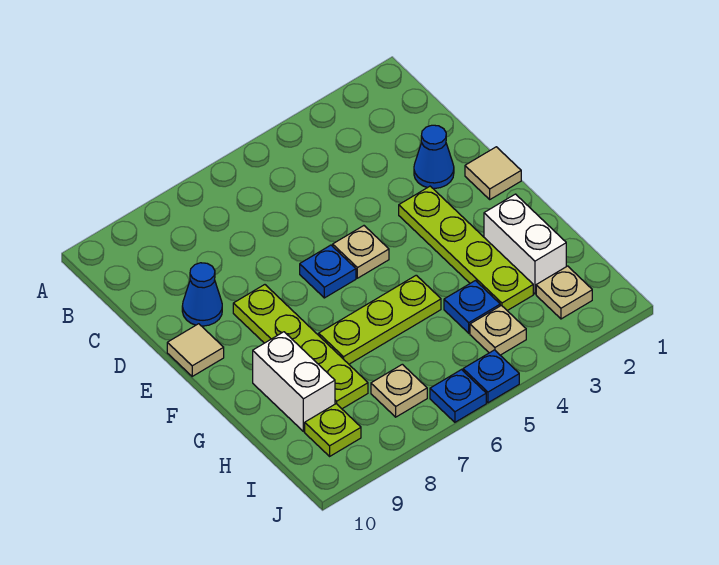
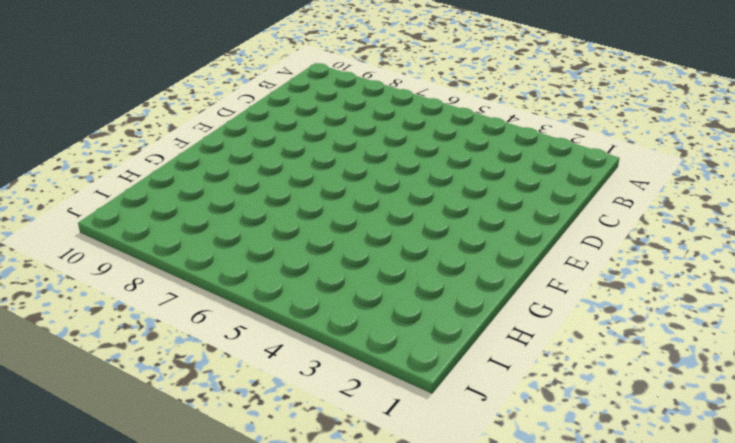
none -> blue 1x1 cone [414,125,454,188]
none -> blue 1x1 cone [182,263,222,326]
none -> tan 1x1 tile [465,147,521,199]

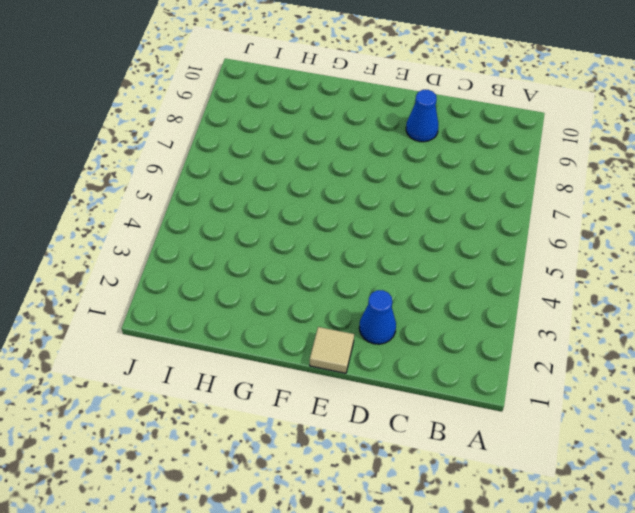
none -> lime 1x4 plate [399,186,533,311]
none -> tan 1x1 plate [333,226,389,278]
none -> blue 1x1 plate [300,245,356,298]

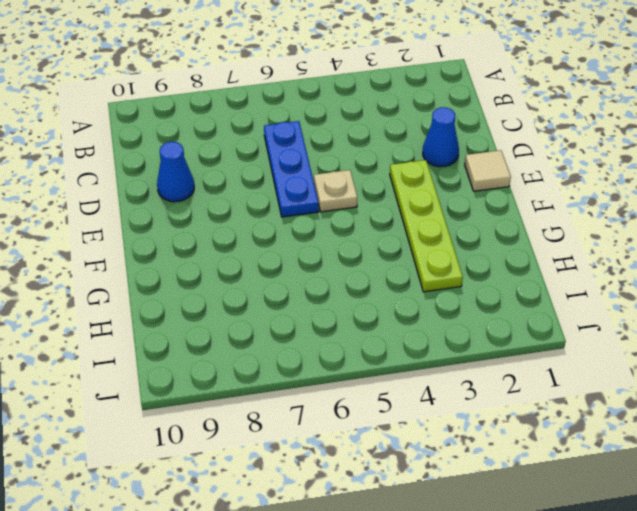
blue 1x3 plate [264,121,319,217] -> blue 1x1 plate [300,245,356,298]
none -> lime 1x4 plate [233,285,368,409]
none -> tan 1x1 tile [167,324,224,376]
none -> white 1x2 brick [484,194,566,294]

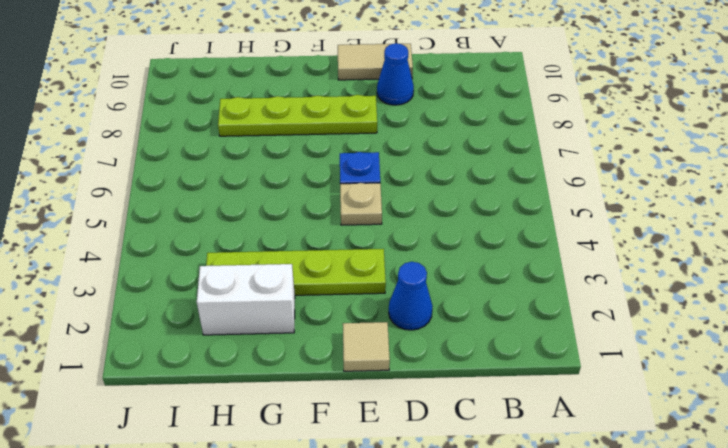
tan 1x2 tile [338,44,413,80] -> tan 1x1 tile [167,324,224,376]
none -> lime 1x3 plate [319,275,441,364]
none -> white 1x2 brick [253,332,335,432]
none -> blue 1x1 plate [444,281,500,333]

